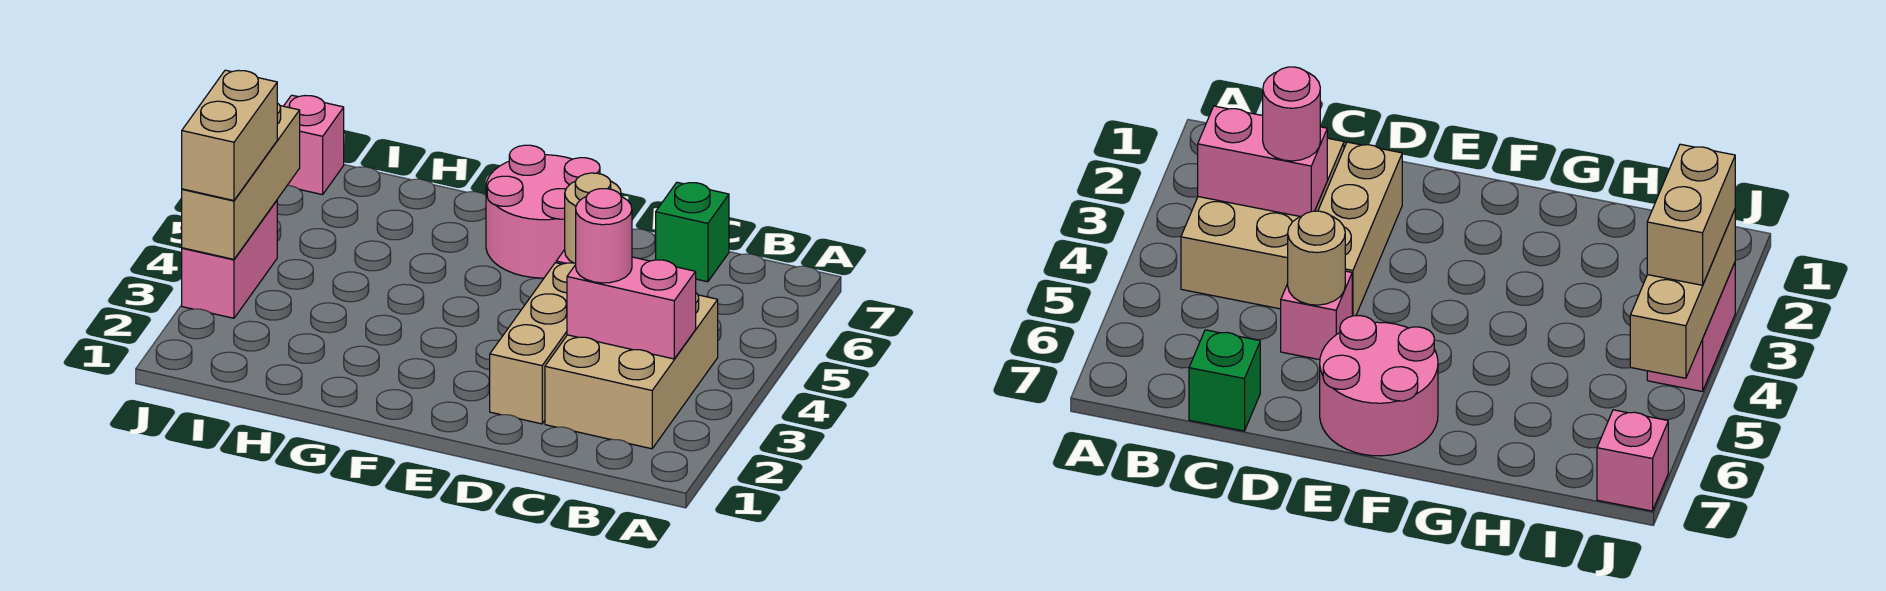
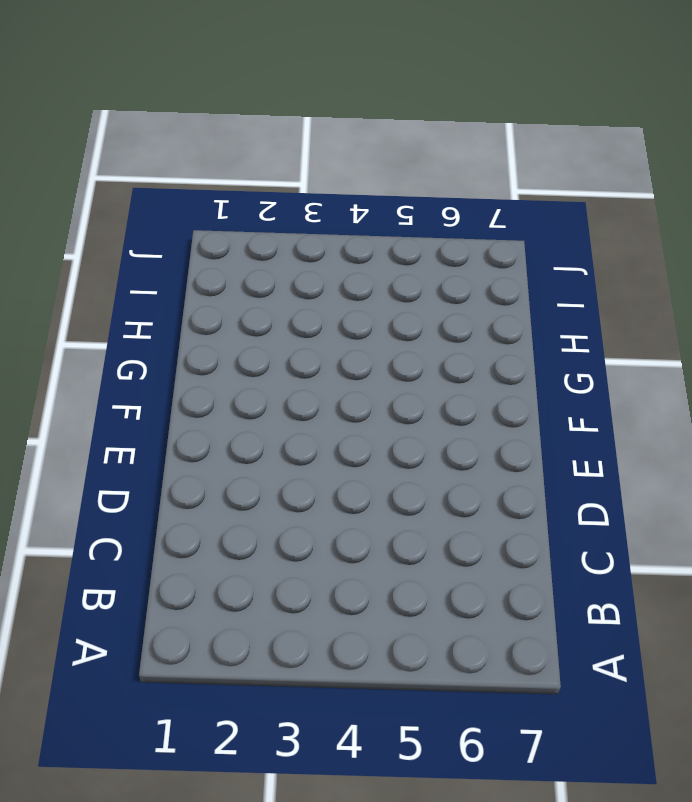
none -> tan 2x3 brick [545,293,718,449]
none -> green 1x1 brick [656,182,729,282]
none -> tan 1x3 brick [490,263,576,424]

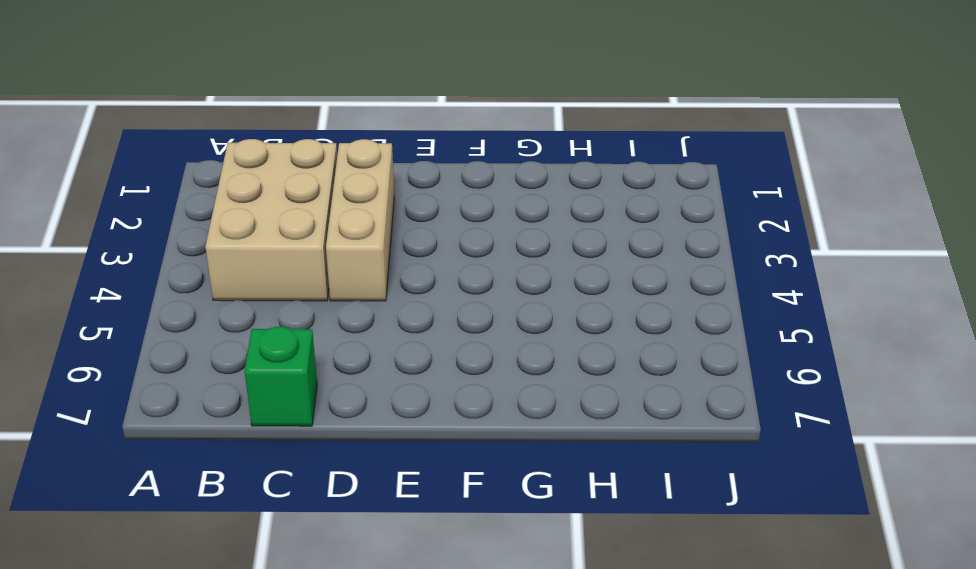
none -> pink 1x1 brick [1281,271,1352,360]
none -> pink 2x2 round brick [486,145,600,278]
none -> pink 1x2 brick [182,200,277,318]

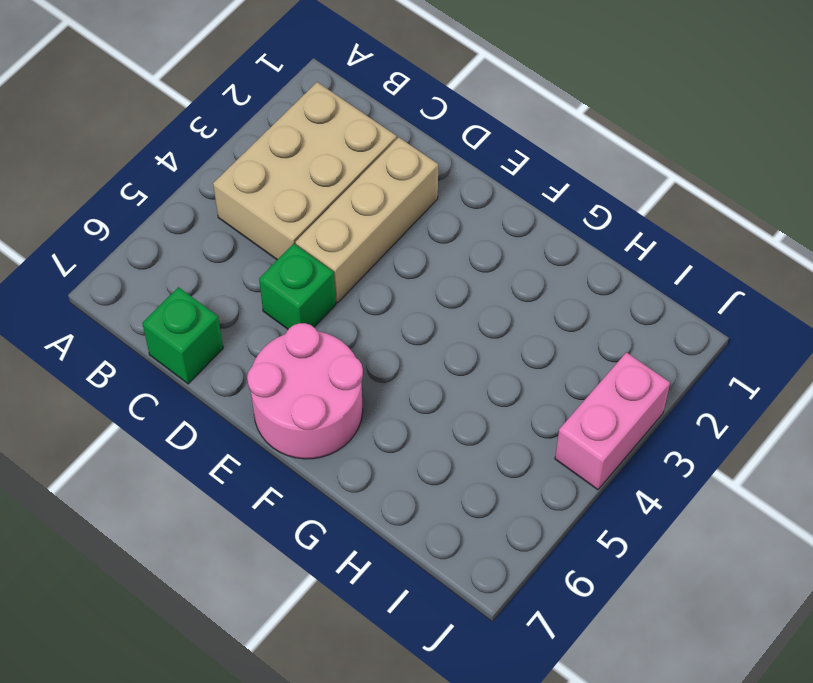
green 1x1 brick [259,244,336,329] -> pink 1x1 brick [1281,271,1352,360]
none -> pink 1x1 brick [284,95,344,195]
none -> pink 1x2 brick [567,257,696,359]
none -> tan 1x1 round brick [565,173,621,263]

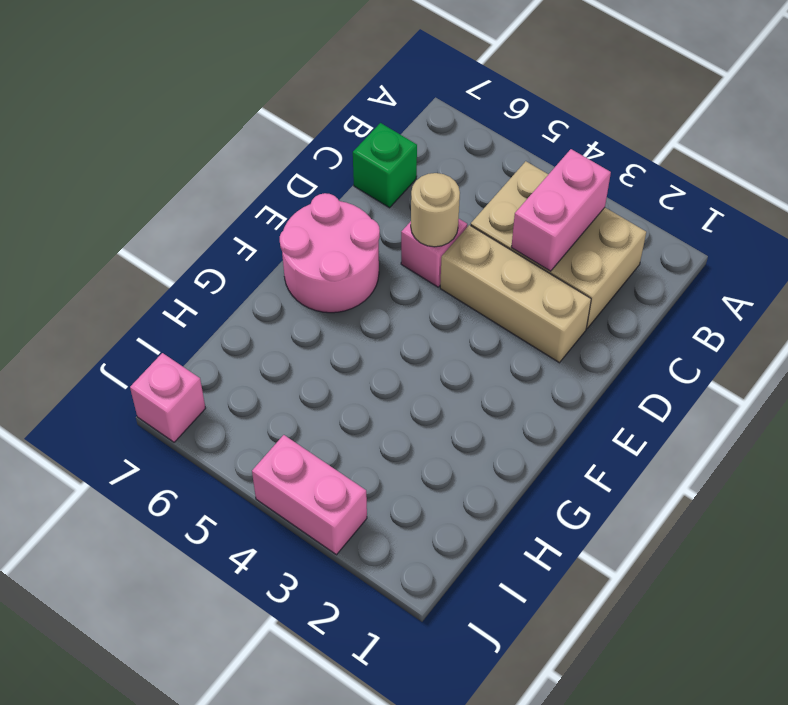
none -> tan 1x3 brick [182,103,300,259]
none -> pink 1x1 round brick [576,189,632,283]
none -> tan 1x2 brick [182,70,277,201]

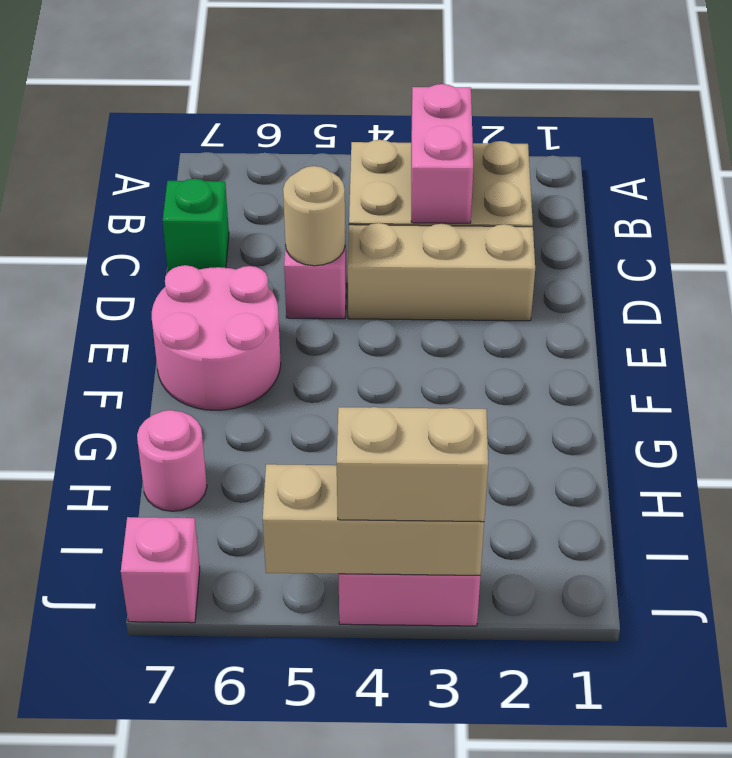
pink 1x1 round brick [137,410,207,511] -> pink 1x1 round brick moved to [576,189,632,283]

